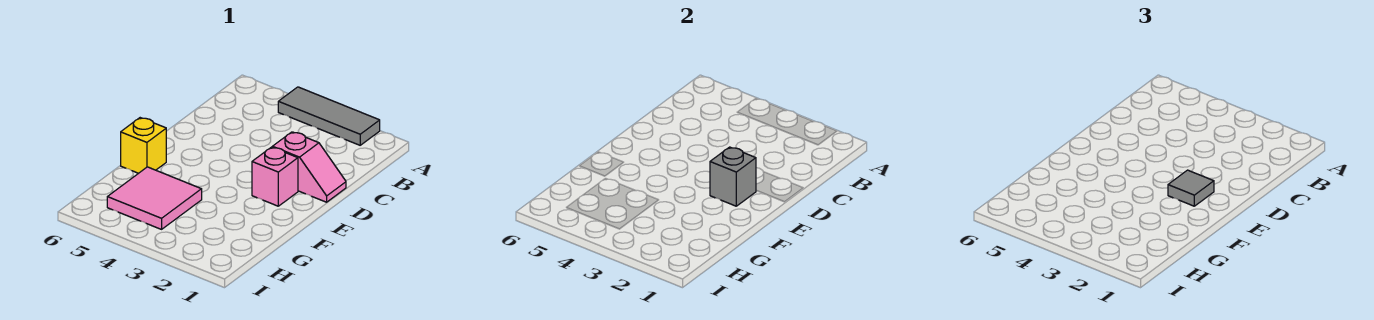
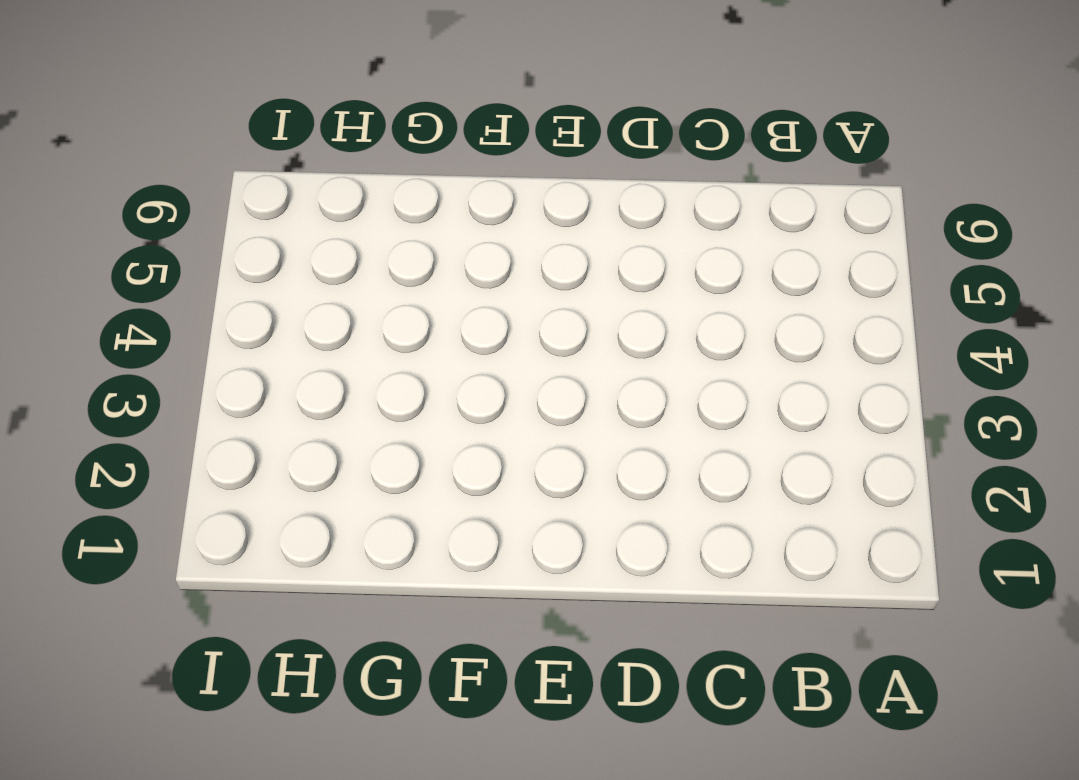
none -> grey 1x3 tile [278,87,380,145]
none -> pink 1x2 slope [272,132,346,202]

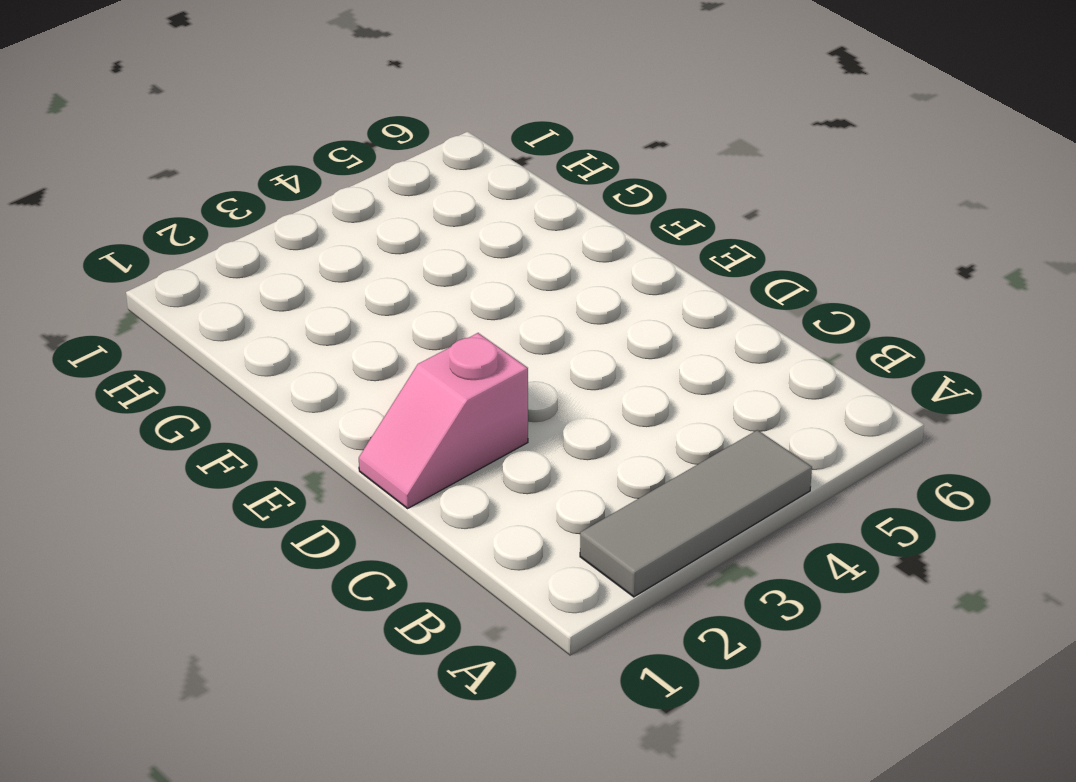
none -> pink 1x1 brick [252,147,298,206]
none -> yellow 1x1 brick [121,118,166,173]

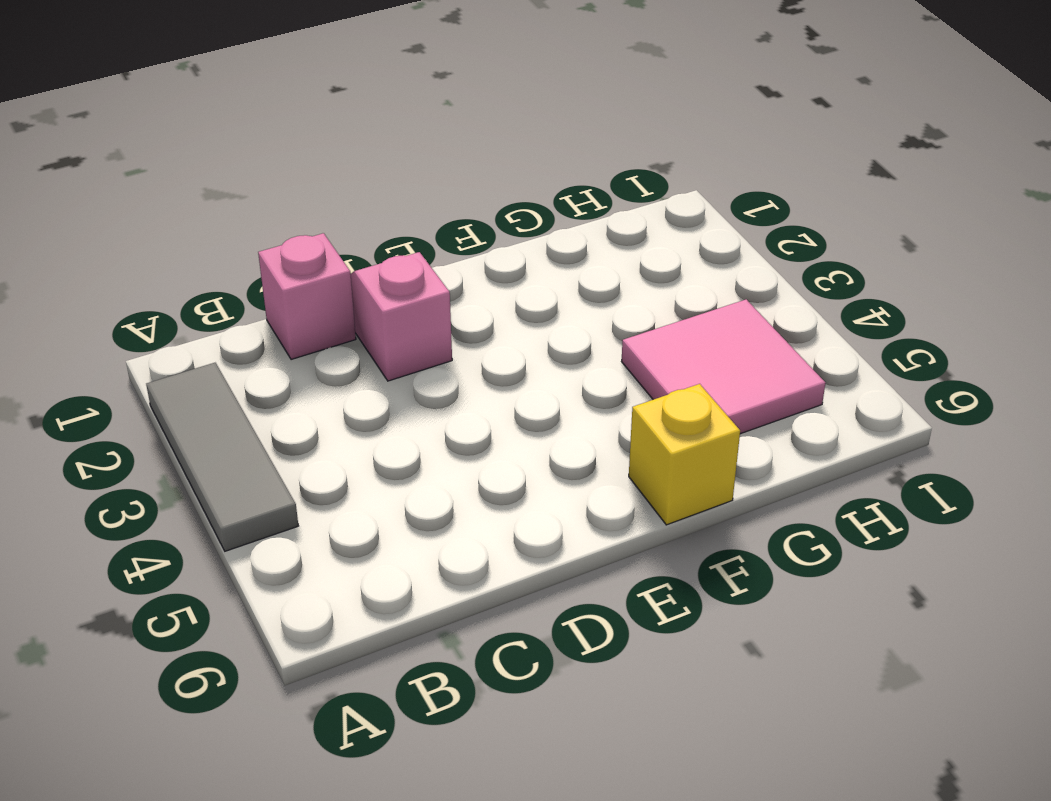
pink 1x1 brick [258,233,356,360] -> pink 1x1 brick moved to [252,147,298,206]
none -> grey 1x1 brick [710,147,756,206]
none -> grey 1x1 tile [1168,170,1214,206]

